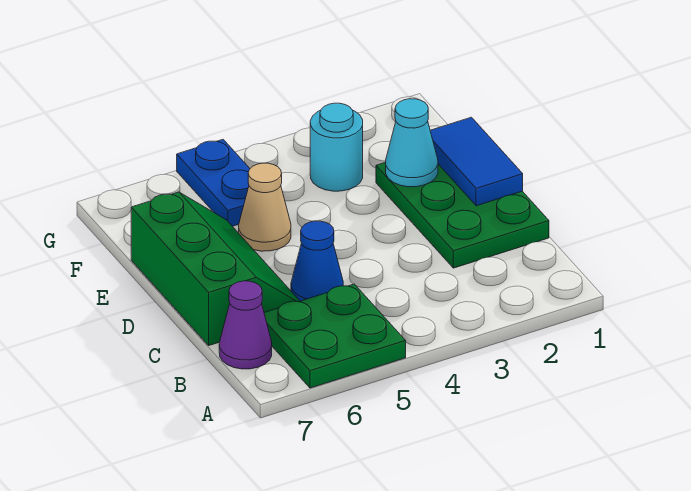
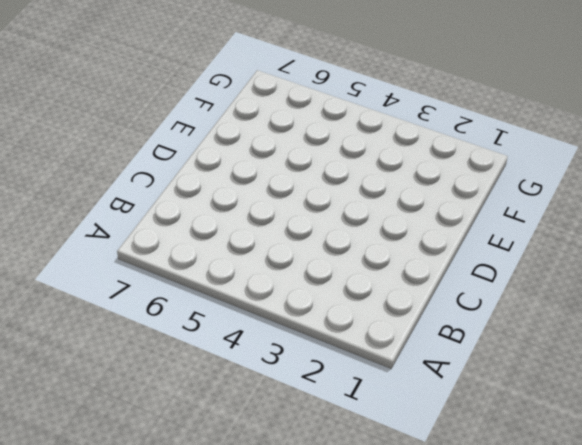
none -> green 2x2 plate [264,284,406,388]
none -> purple 1x1 cone [219,281,272,369]

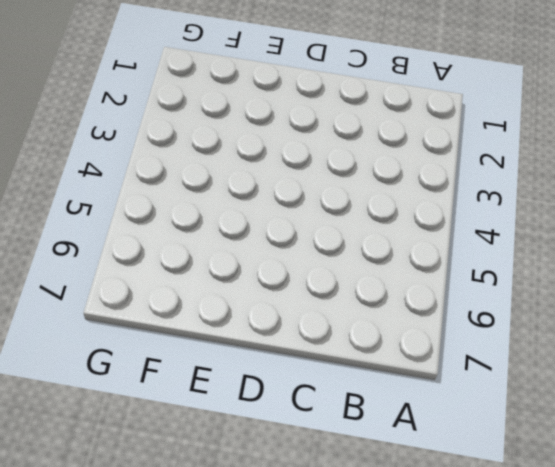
none -> green 2x2 plate [264,284,406,388]
none -> purple 1x1 cone [219,281,272,369]

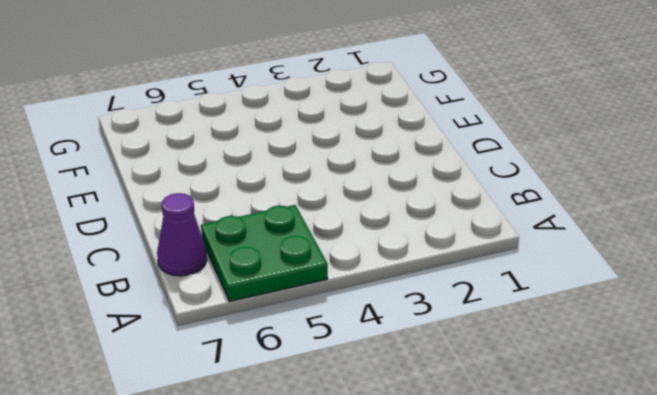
none -> green 2x3 plate [376,162,549,268]
none -> blue 1x1 cone [291,221,343,301]

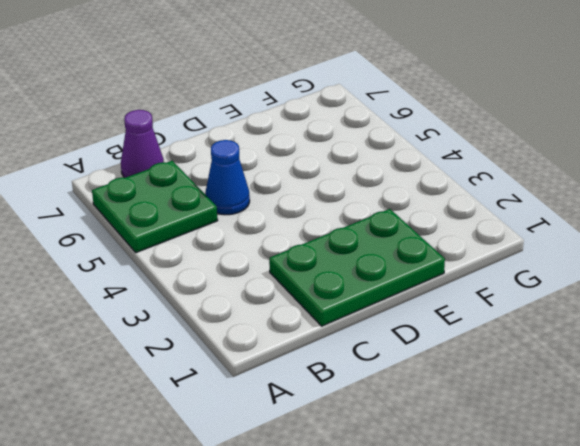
none -> green 2x3 slope [131,192,299,345]
none -> tan 1x1 cone [239,163,291,251]

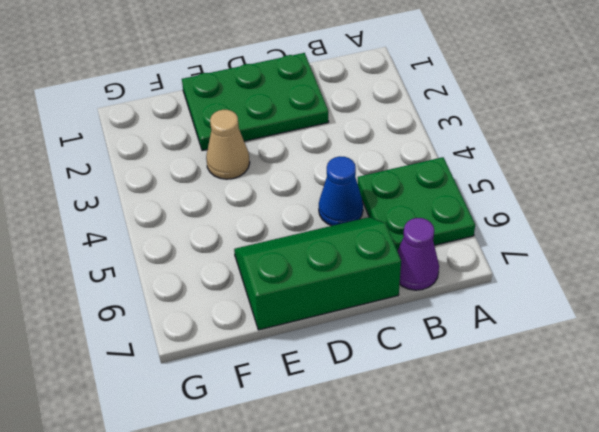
tan 1x1 cone [206,110,250,179] -> tan 1x1 cone moved to [239,163,291,251]
none -> cyan 1x1 round brick [310,103,363,191]
none -> blue 1x2 plate [177,140,250,226]

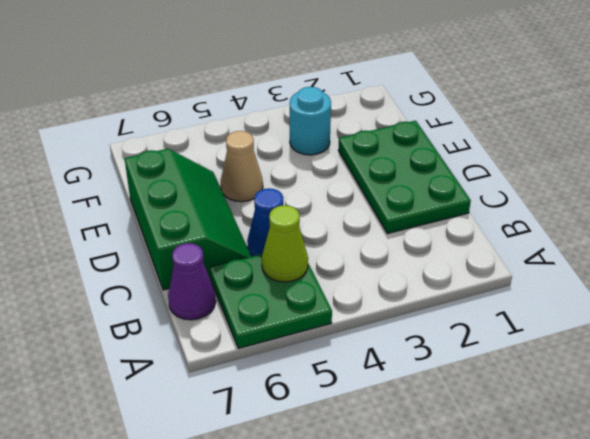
lime 1x1 cone [262,205,308,282] -> none
none -> blue 1x2 plate [177,140,250,226]
none -> blue 1x2 tile [430,117,523,206]

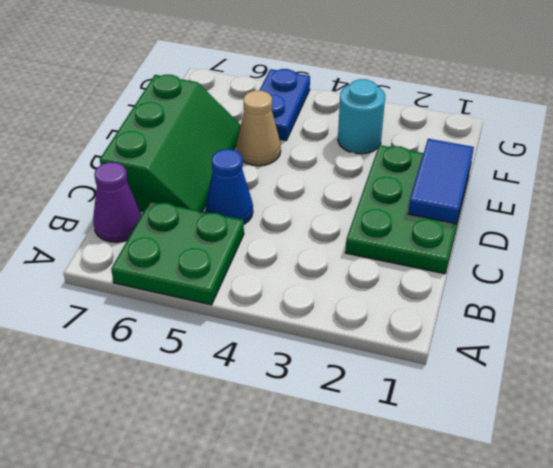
none -> cyan 1x1 cone [386,99,438,187]

